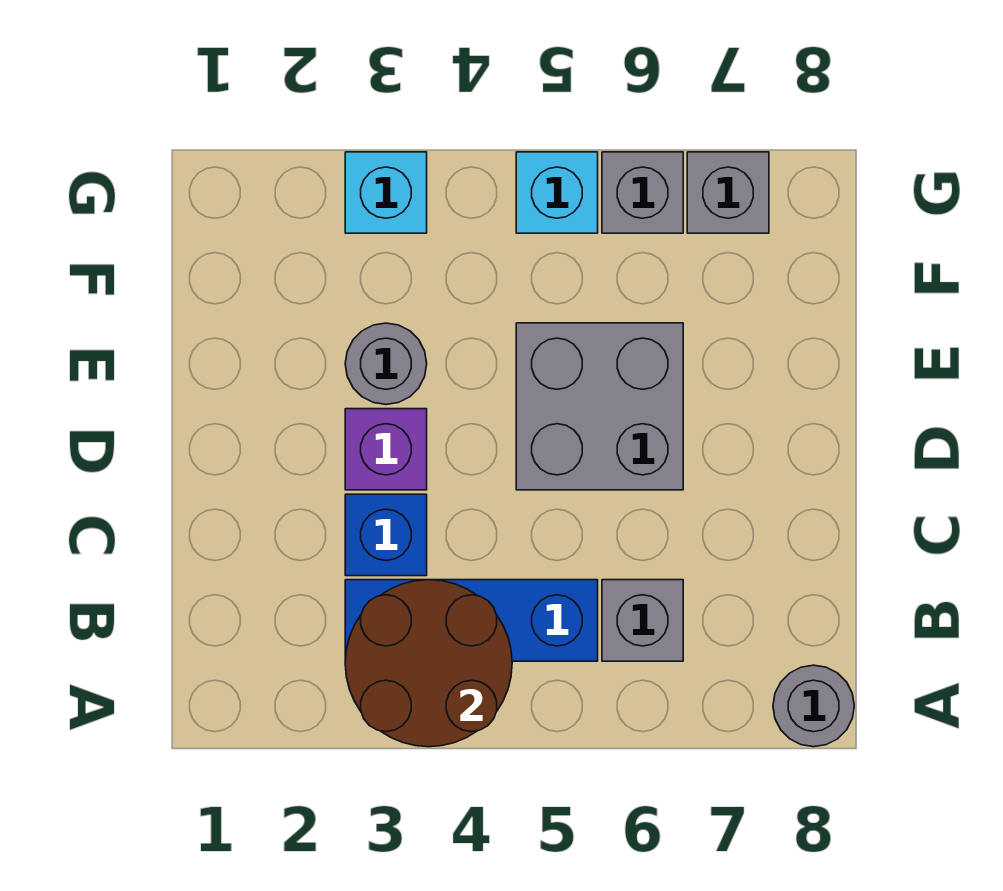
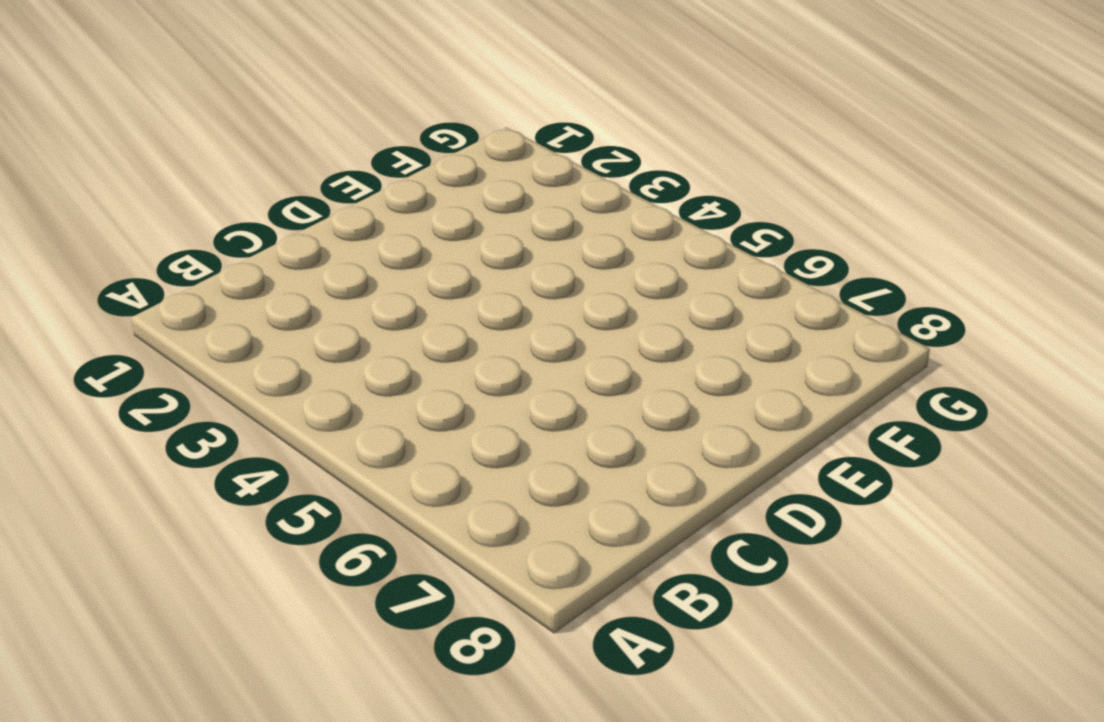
none -> grey 1x1 round brick [773,665,854,747]
none -> blue 1x3 brick [345,580,598,661]
none -> grey 1x1 brick [602,580,683,661]

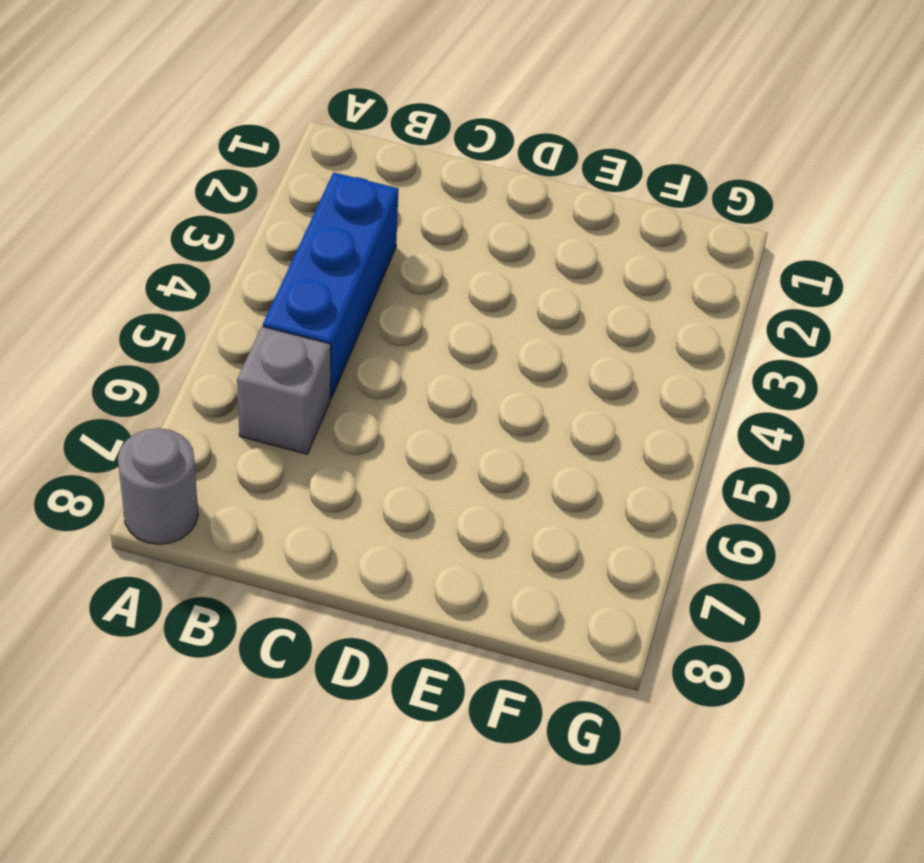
none -> blue 1x1 brick [345,494,427,576]
none -> purple 1x1 brick [345,409,427,490]
none -> grey 2x2 brick [516,323,683,490]

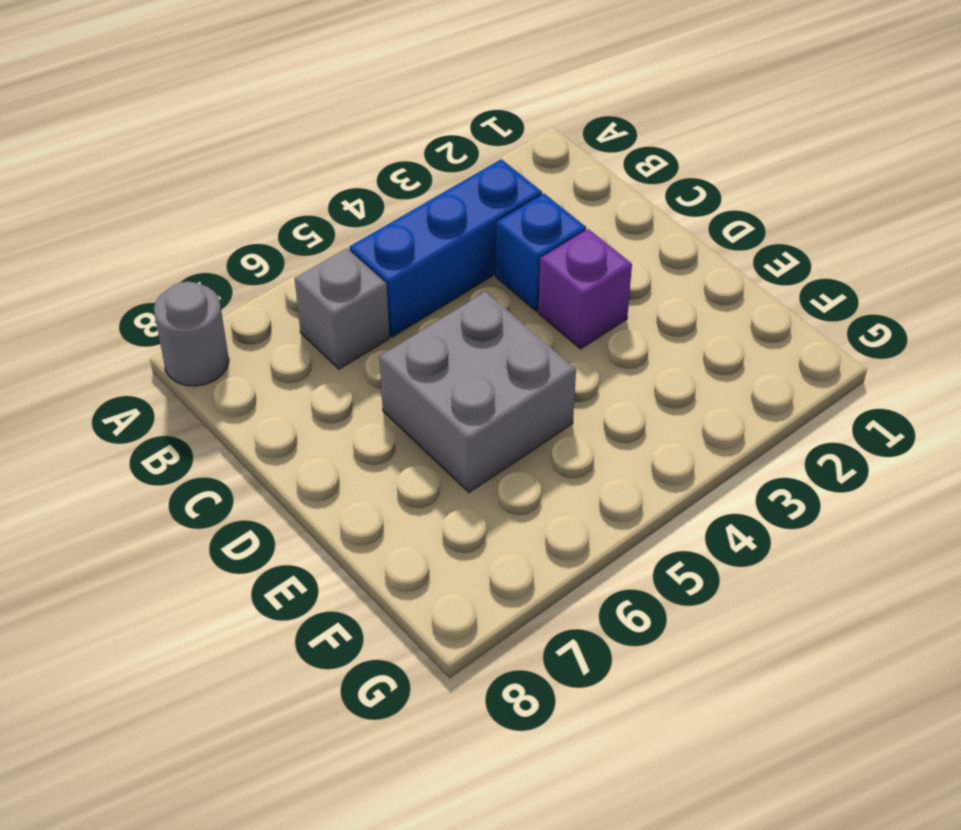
none -> grey 1x1 round brick [345,323,427,404]
none -> cyan 1x1 brick [345,152,427,233]
none -> cyan 1x1 brick [516,152,598,233]

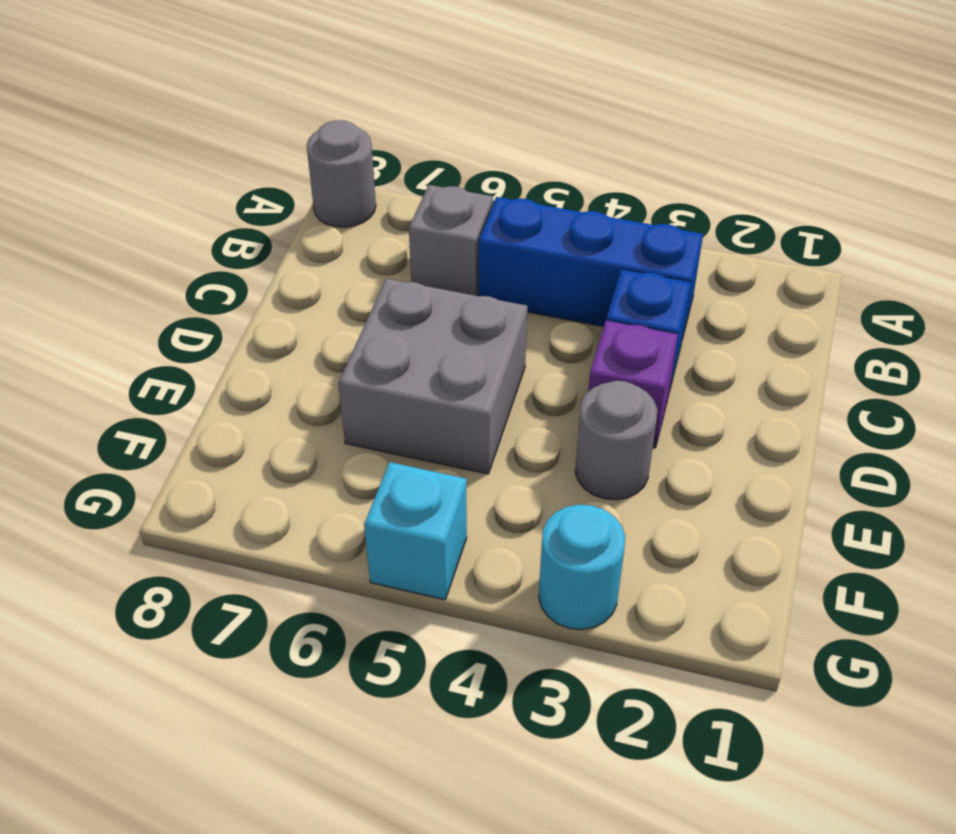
cyan 1x1 round brick [539,505,625,630] -> cyan 1x1 brick [345,152,427,233]
none -> grey 1x1 brick [602,152,683,233]
none -> grey 1x1 brick [687,152,769,233]
none -> brown 2x2 round brick [345,580,512,747]

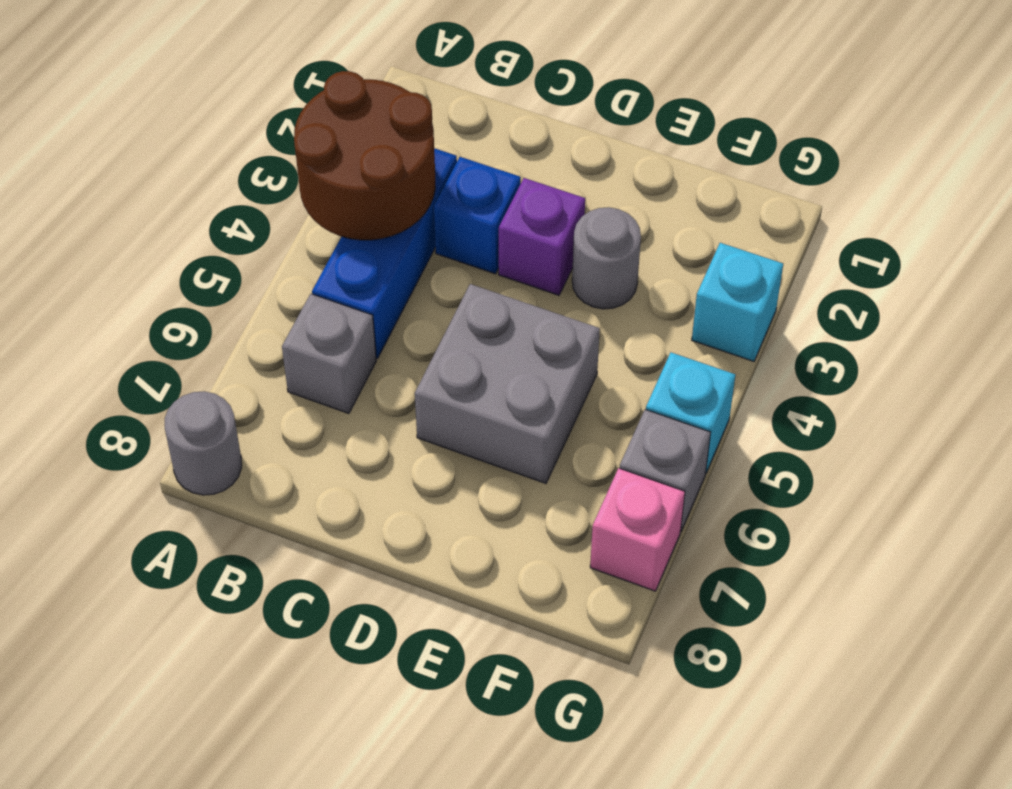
pink 1x1 brick [590,468,685,591] -> grey 1x1 brick [687,152,769,233]

